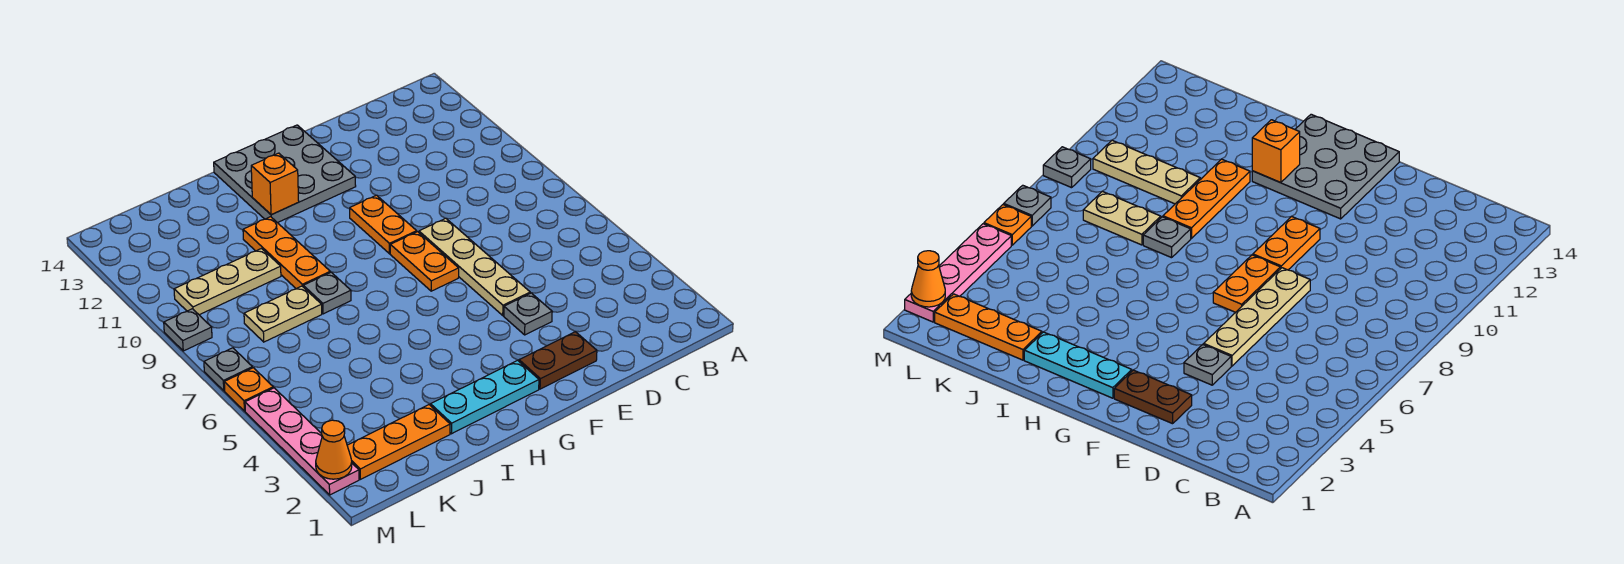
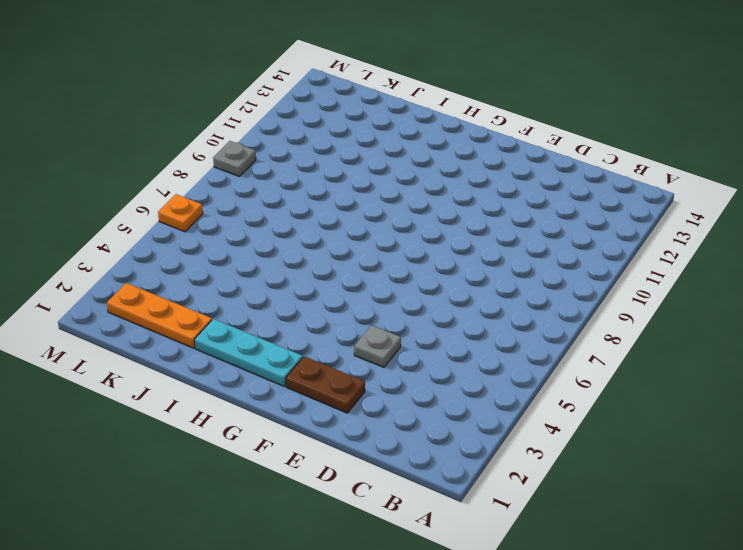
none -> tan 1x4 plate [419,218,530,315]
none -> orange 1x2 plate [390,232,459,291]
none -> orange 1x2 plate [350,195,417,254]

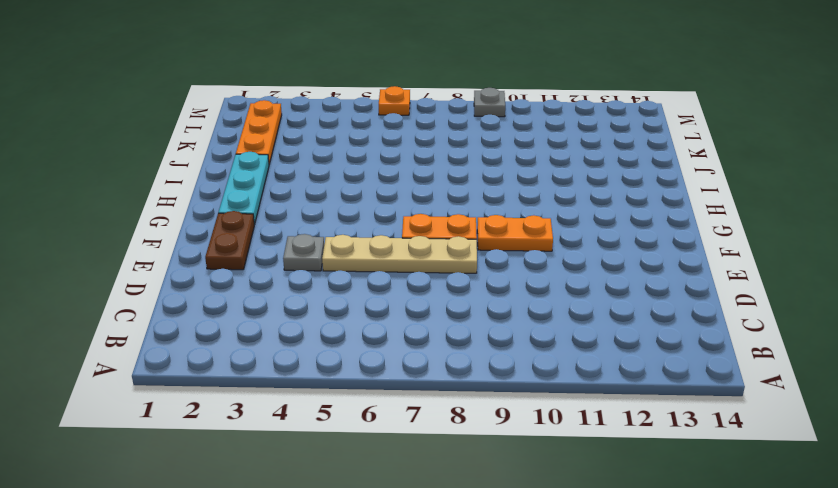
none -> grey 3x3 plate [214,125,356,223]
none -> grey 1x1 plate [303,272,351,314]
none -> orange 1x3 plate [243,217,330,289]

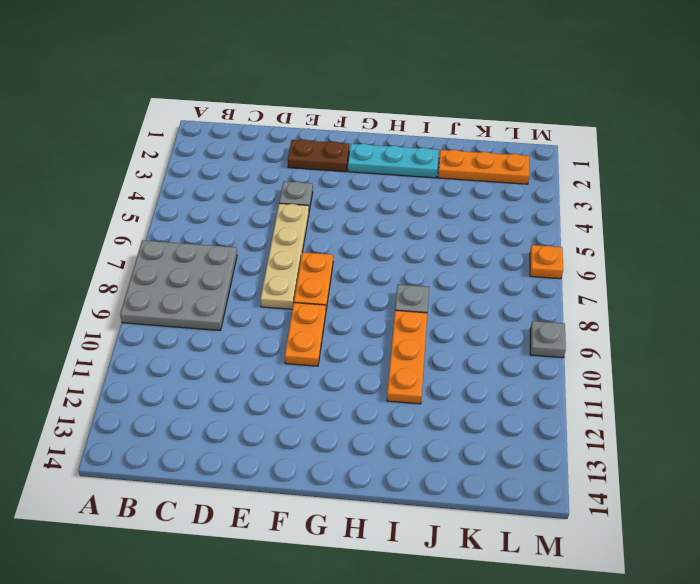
grey 3x3 plate [120,240,237,331] -> grey 3x3 plate moved to [214,125,356,223]
none -> tan 1x2 plate [244,286,322,342]
none -> tan 1x3 plate [174,249,281,315]
none -> pink 1x4 plate [245,388,359,495]

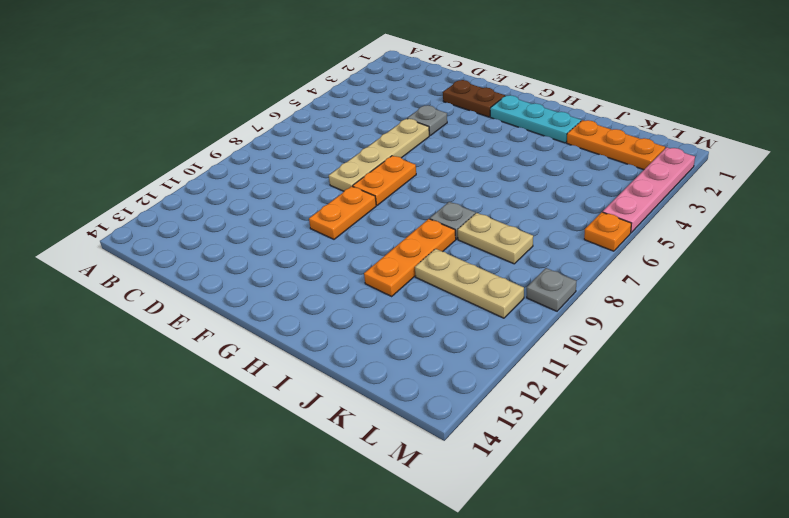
none -> grey 3x3 plate [214,125,356,223]
none -> grey 1x1 plate [204,348,252,391]
none -> orange 1x1 brick [251,153,299,215]

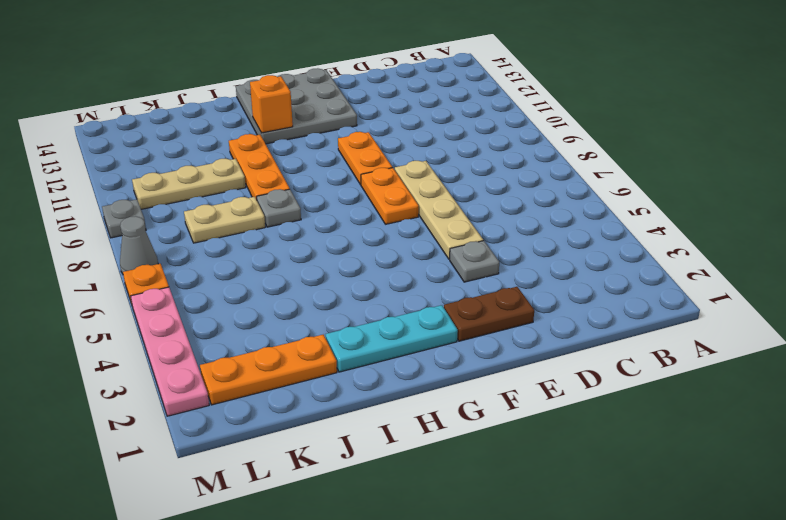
grey 1x1 cone [120,216,158,274] -> grey 1x1 plate [204,348,252,391]
none -> orange 1x1 cone [316,420,352,479]

